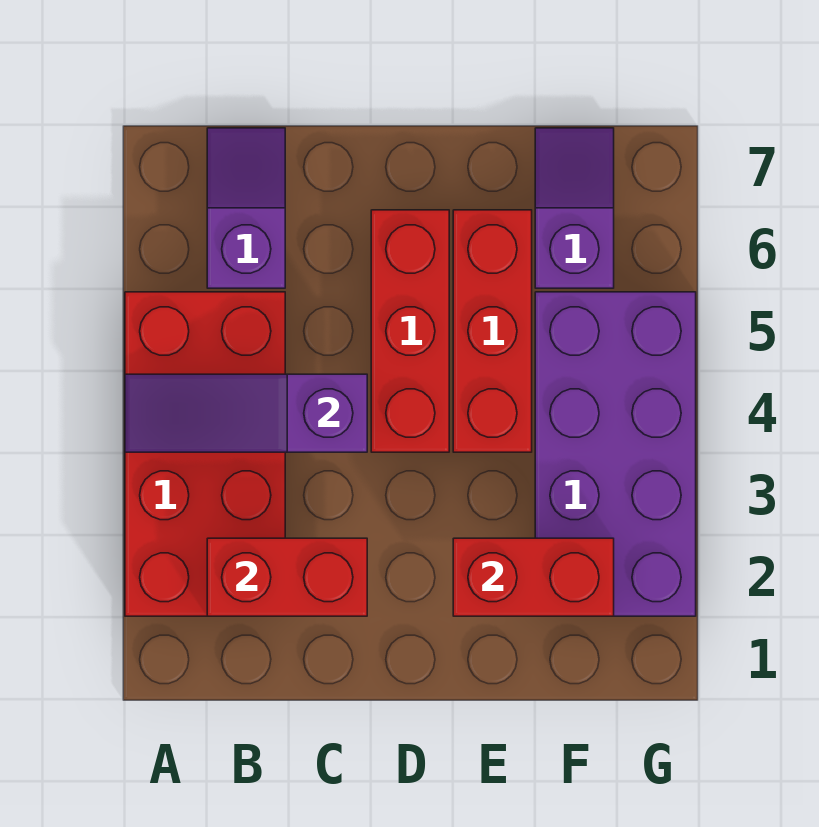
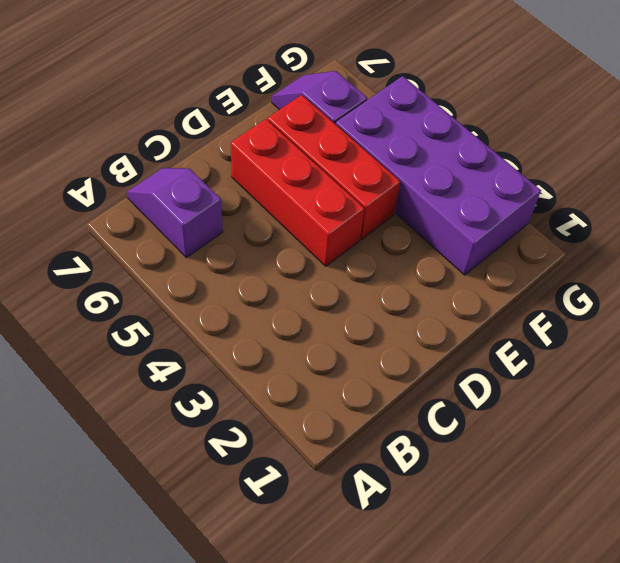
none -> red 2x4 brick [125,292,285,616]
none -> purple 1x3 slope [125,374,367,452]

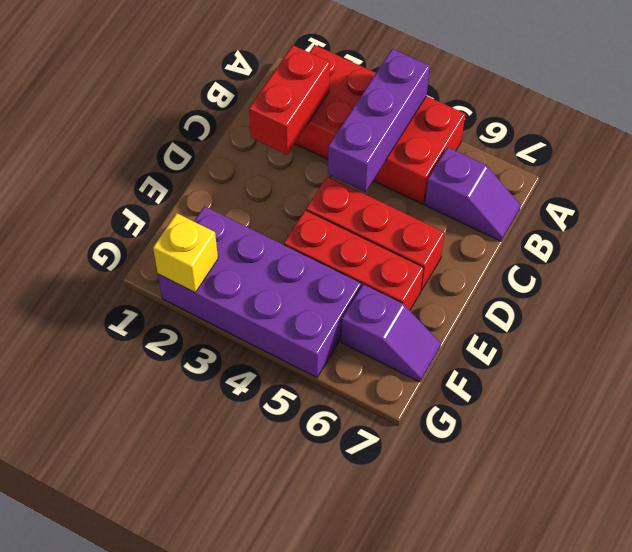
purple 1x3 brick [328,49,430,192] -> purple 1x3 slope [125,374,367,452]
yellow 1x1 brick [153,213,218,293] -> none
none -> red 1x2 brick [453,538,614,616]

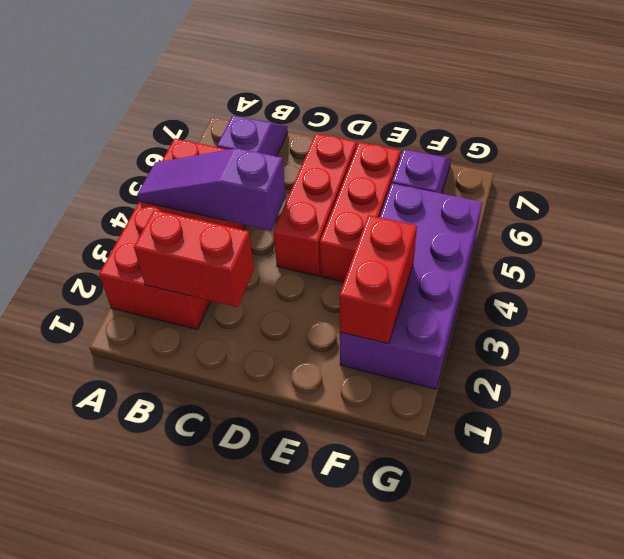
red 1x2 brick [339,215,417,344] -> red 1x2 brick turned to [453,538,614,616]

